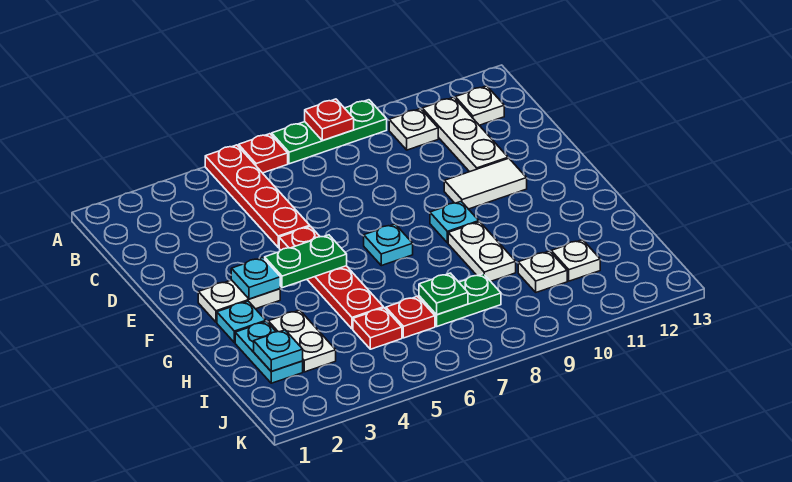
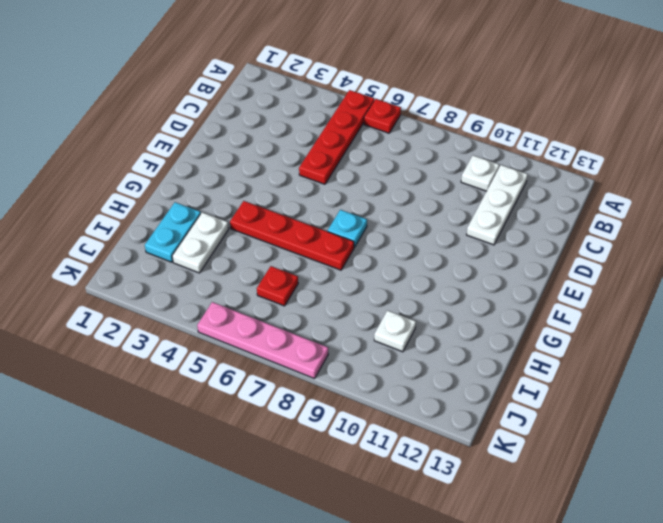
red 1x4 plate [230,201,354,270] -> red 1x4 plate turned to [279,226,383,329]
pink 1x4 plate [197,302,328,379] -> none
none -> green 1x3 plate [272,100,387,164]
none -> white 1x1 plate [455,86,504,125]
none -> white 1x2 tile [444,158,527,209]

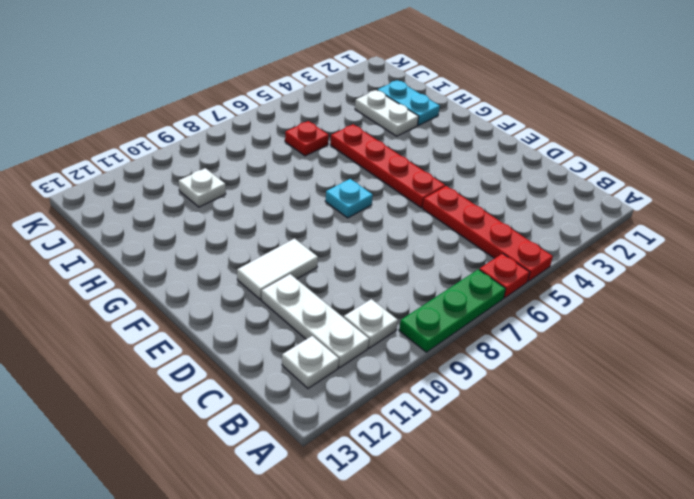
none -> white 1x2 plate [198,280,280,322]
none -> cyan 1x1 plate [430,202,479,243]
none -> cyan 1x1 plate [217,301,266,343]

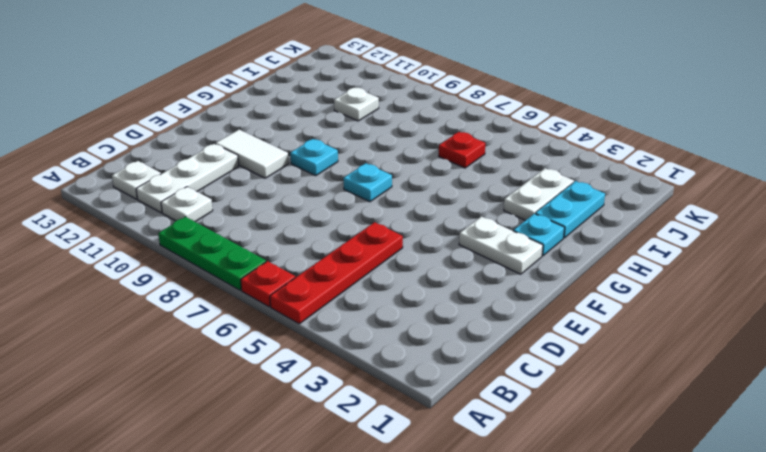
none -> red 1x4 plate [279,226,383,329]
none -> white 1x2 plate [448,222,516,281]
none -> red 1x1 plate [353,308,402,349]

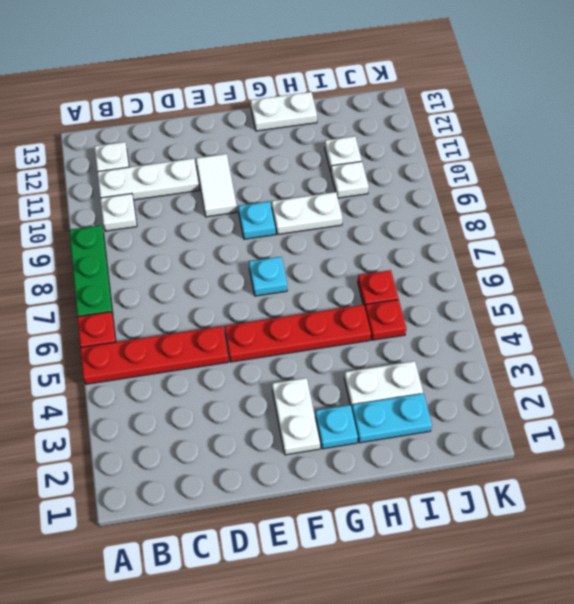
white 1x2 plate [251,92,317,131] -> none
none -> green 1x2 plate [419,274,501,326]
none -> red 1x1 plate [305,99,354,141]
none -> cyan 1x1 plate [231,258,280,299]

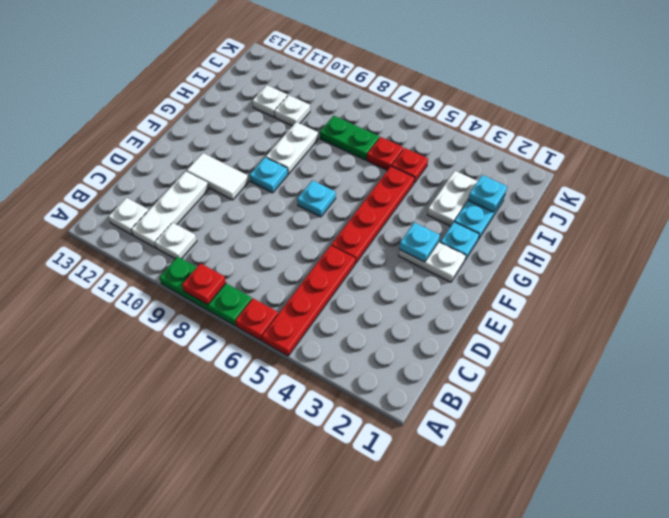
none -> green 1x2 plate [265,235,347,288]
none -> green 1x1 plate [419,273,468,315]

